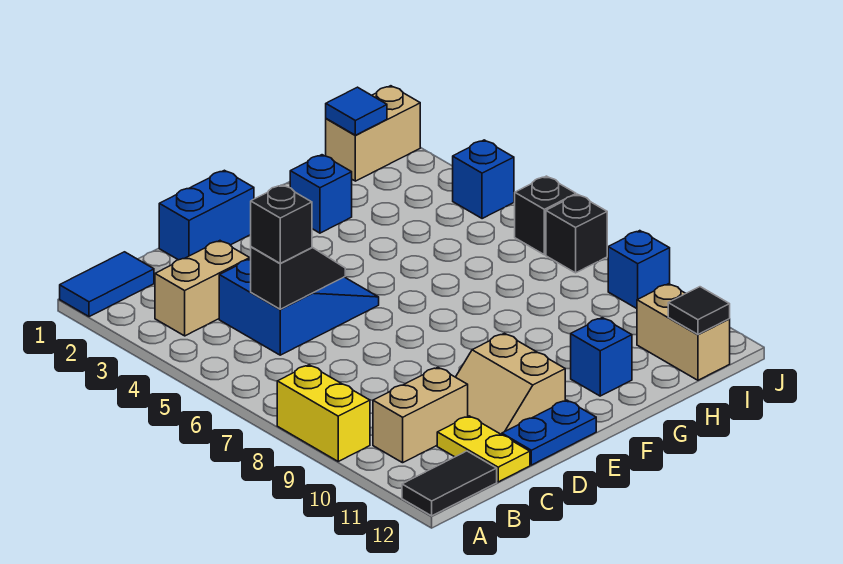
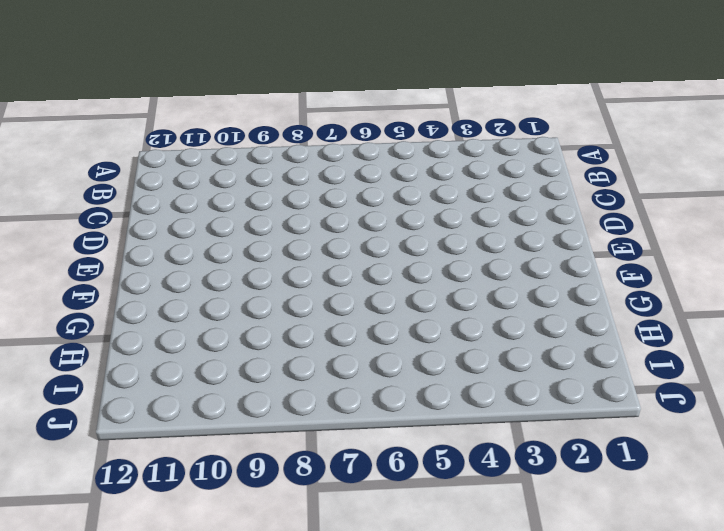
none -> blue 1x2 tile [60,252,154,317]
none -> yellow 1x2 brick [277,365,370,461]
none -> black 1x2 tile [402,451,497,516]

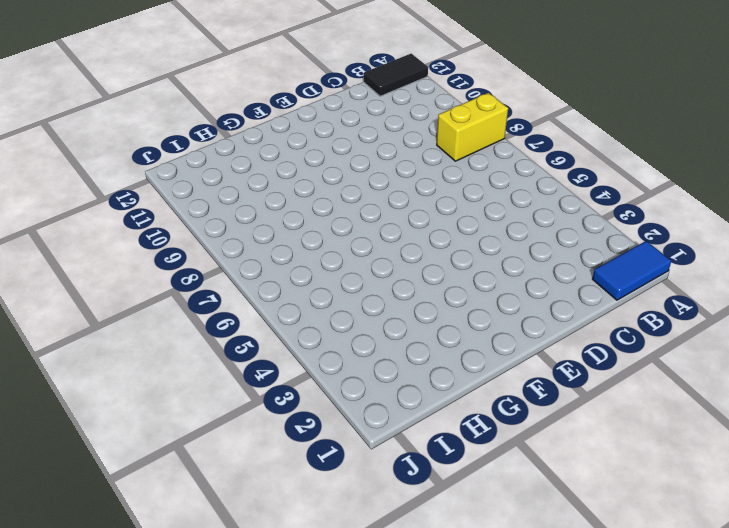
yellow 1x2 brick [437,93,508,161] -> yellow 1x2 brick turned to [277,365,370,461]
none -> tan 1x2 brick [155,241,250,336]
none -> tan 1x2 brick [373,367,468,463]
none -> blue 2x3 slope [219,259,379,355]

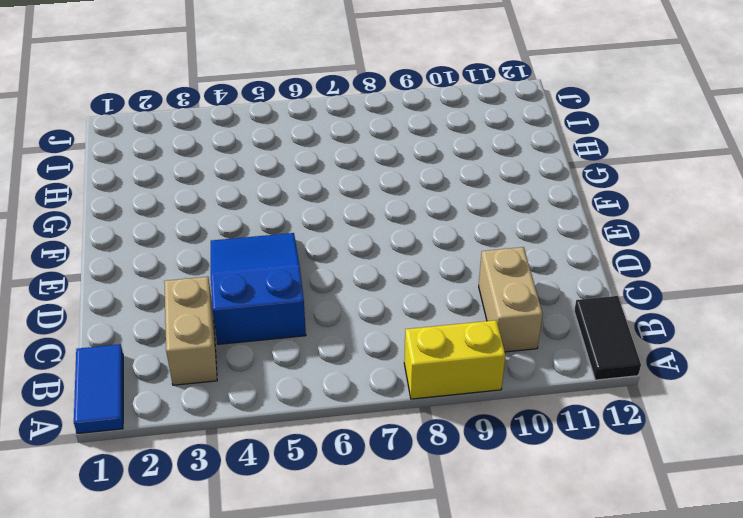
none -> yellow 1x2 plate [437,416,530,482]
none -> blue 1x2 brick [159,170,254,260]
none -> tan 2x2 slope [456,333,565,435]

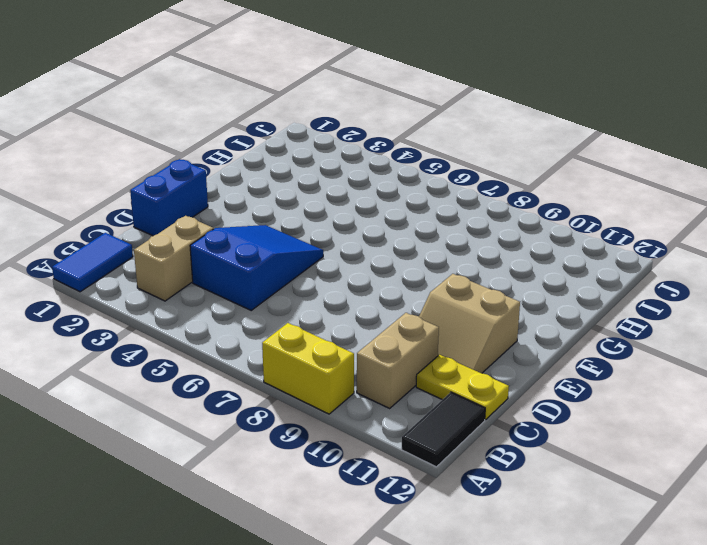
none -> blue 1x2 plate [502,400,596,465]
none -> blue 1x1 brick [290,155,352,233]
none -> blue 1x1 brick [571,318,632,396]

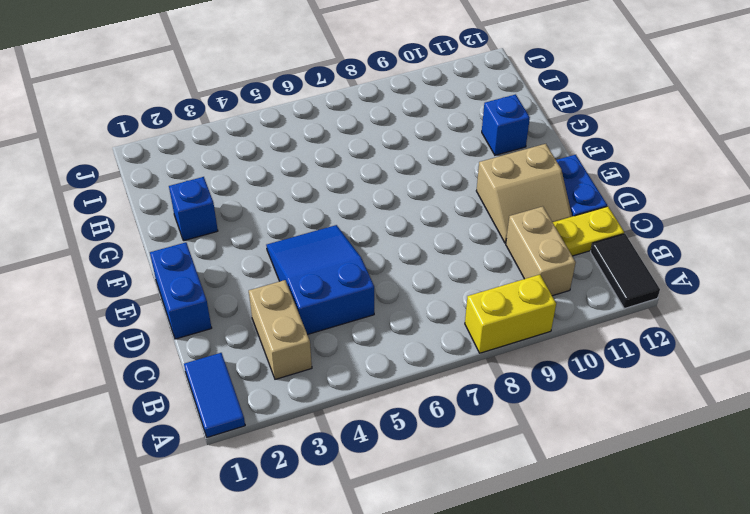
none -> tan 1x2 brick [326,86,420,181]
none -> tan 1x2 brick [637,284,730,380]
none -> blue 1x1 brick [453,140,514,219]

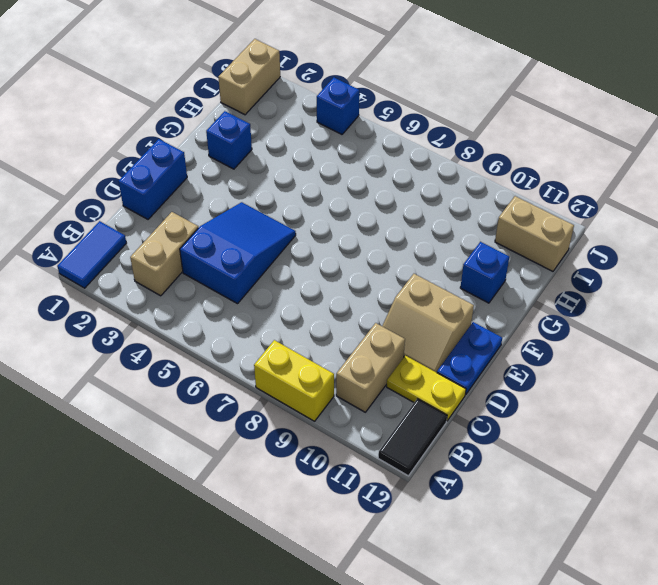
none -> black 1x1 brick [515,176,576,255]
none -> black 1x1 brick [546,194,607,273]
none -> blue 1x1 brick [608,231,670,309]

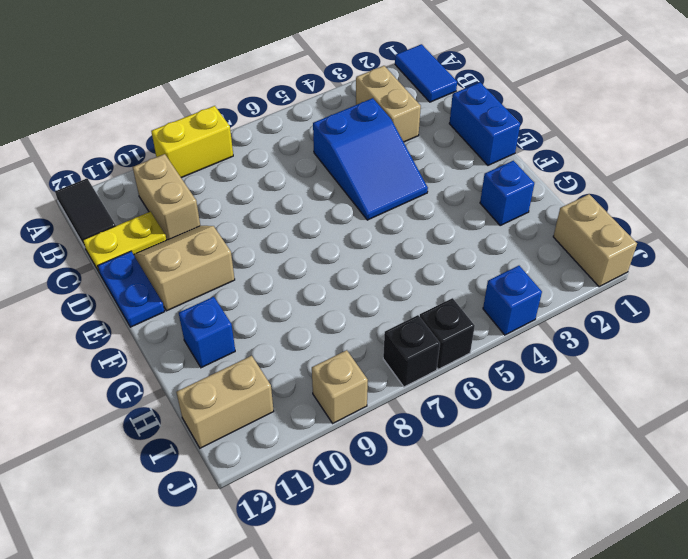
tan 1x1 brick [312,350,368,423] -> blue 1x1 brick [608,231,670,309]
none -> black 1x2 slope [251,247,345,309]
none -> blue 1x1 tile [326,87,387,135]
none -> black 1x1 tile [668,287,730,335]

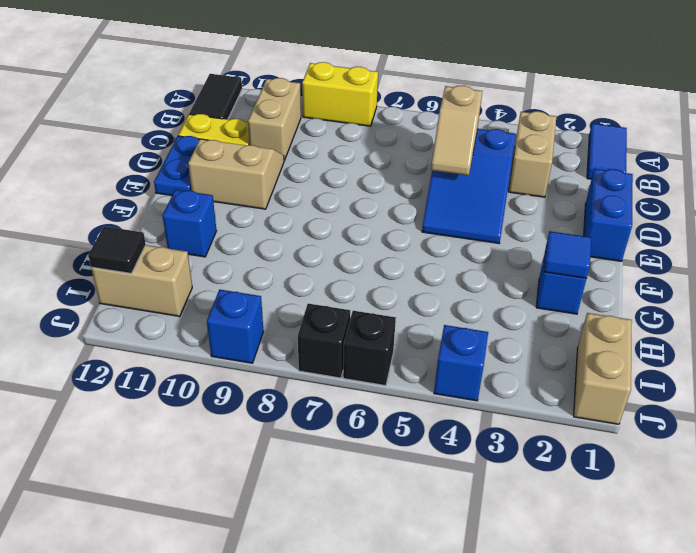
tan 1x2 slope [431,86,482,176] -> black 1x2 slope [251,247,345,309]
blue 1x1 tile [544,231,591,278] -> blue 1x1 tile moved to [326,87,387,135]
none -> black 1x1 brick [251,185,312,263]

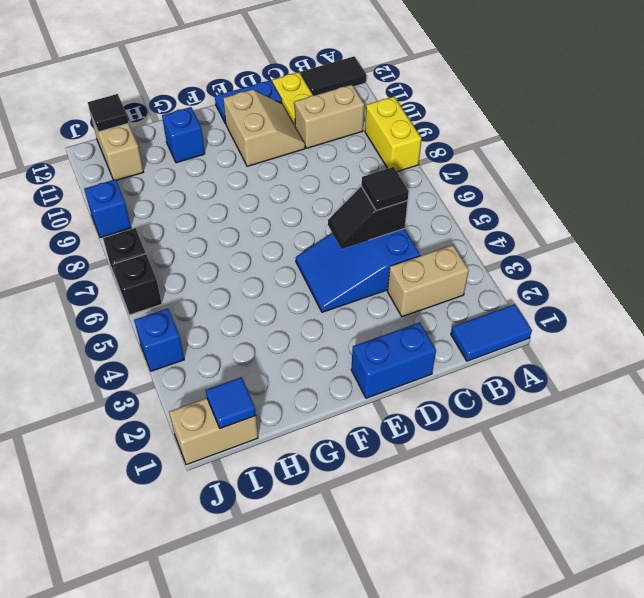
black 1x1 tile [362,167,409,211] -> black 1x1 brick [251,185,312,263]
none -> blue 1x1 brick [290,155,352,233]

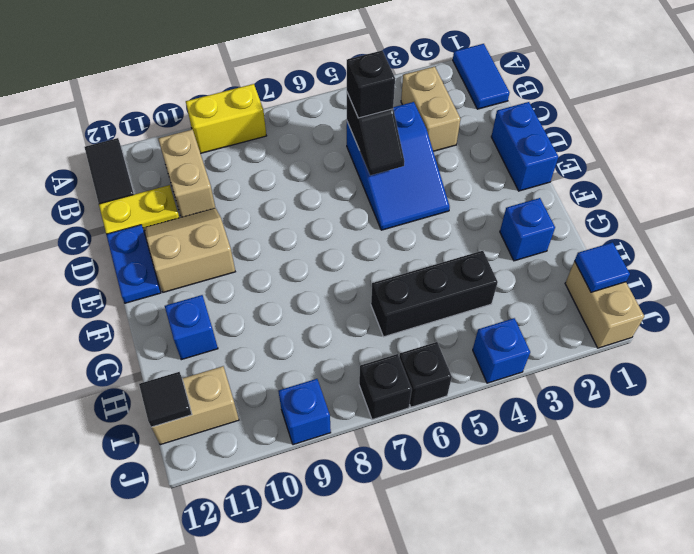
black 1x3 brick [371,251,498,337] -> none

